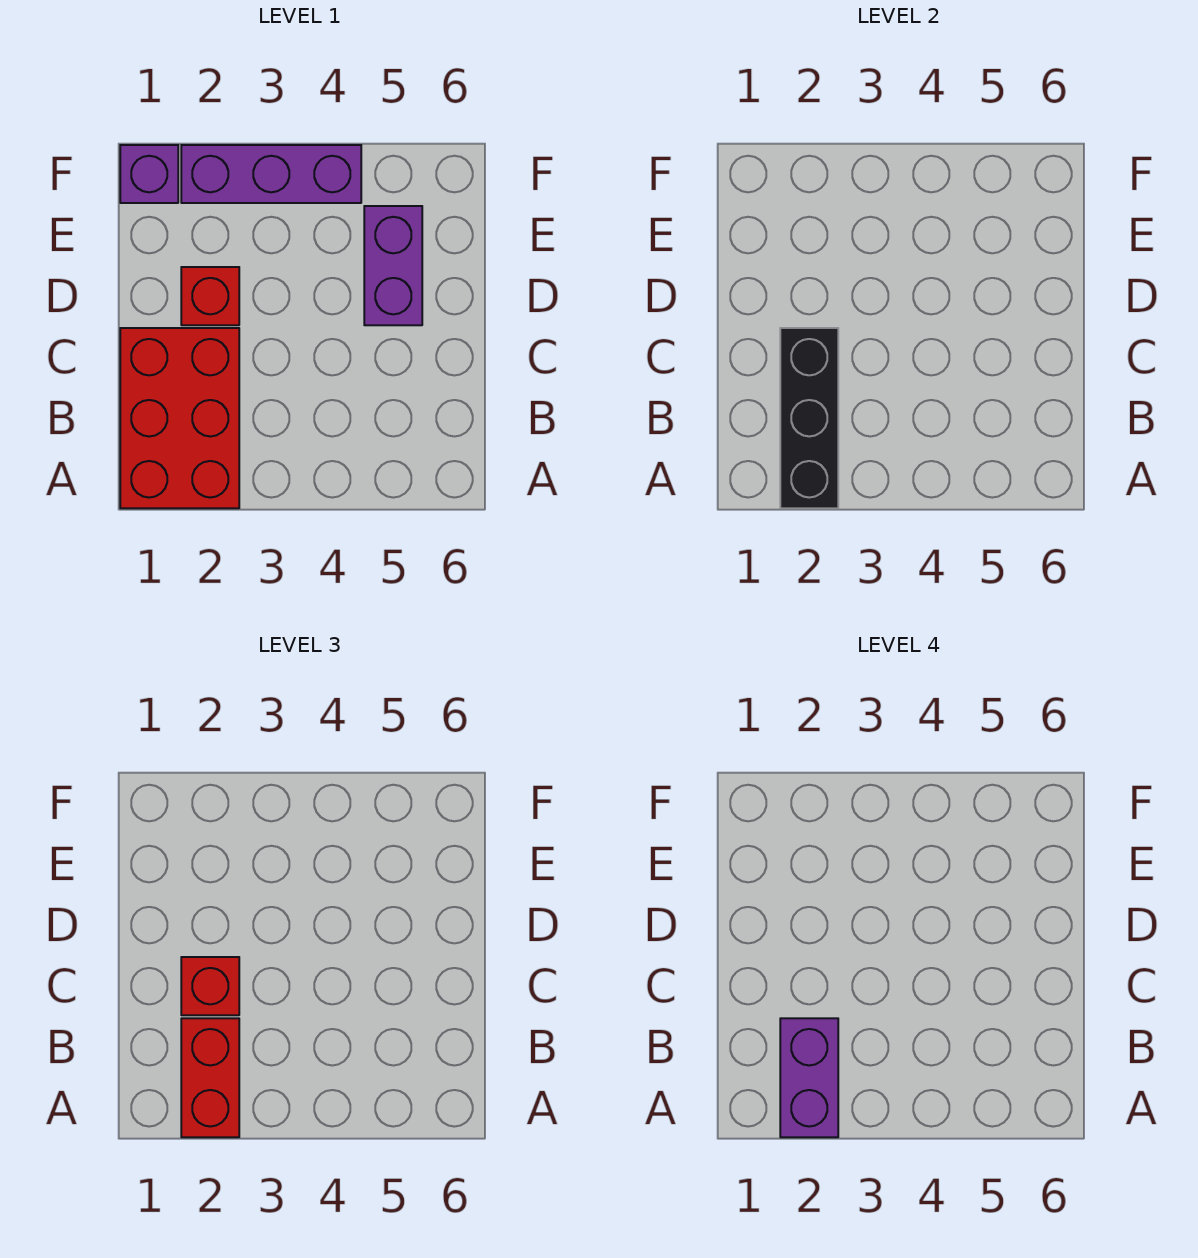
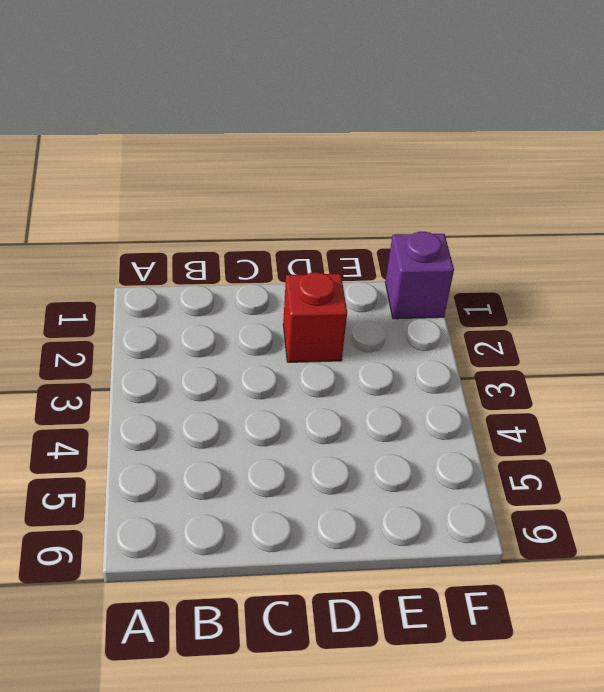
none -> red 2x3 brick [120,328,239,508]
none -> purple 1x2 brick [364,206,422,325]

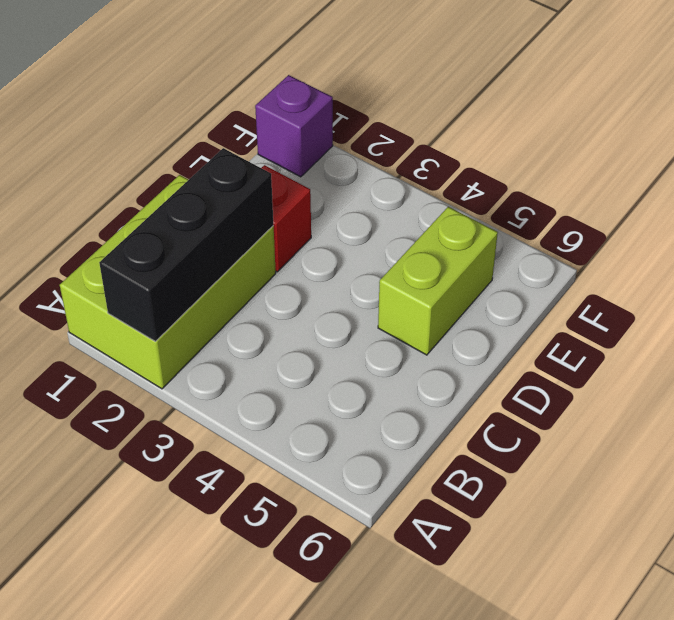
lime 2x3 brick [60,175,276,389] -> red 2x3 brick [120,328,239,508]
lime 1x2 brick [378,207,498,355] -> purple 1x2 brick [364,206,422,325]
none -> purple 1x3 brick [181,145,361,203]
none -> red 1x2 brick [181,1018,239,1137]

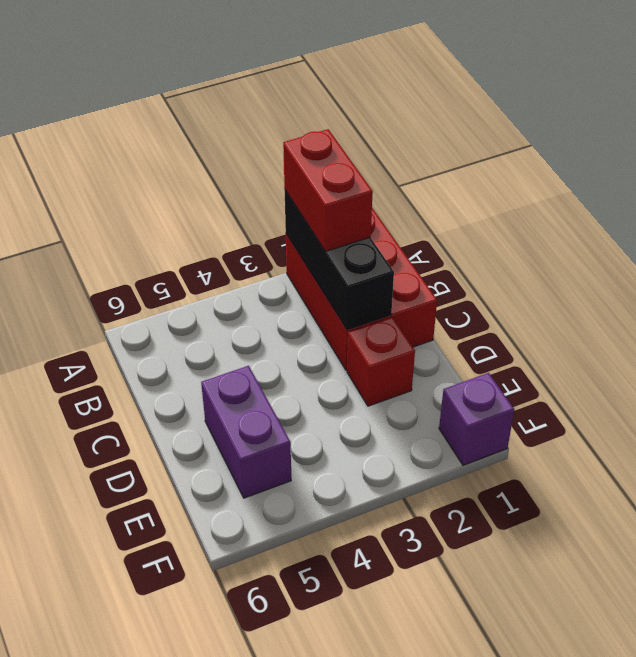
none -> purple 1x3 brick [181,145,361,203]
none -> red 1x1 brick [181,957,239,1015]

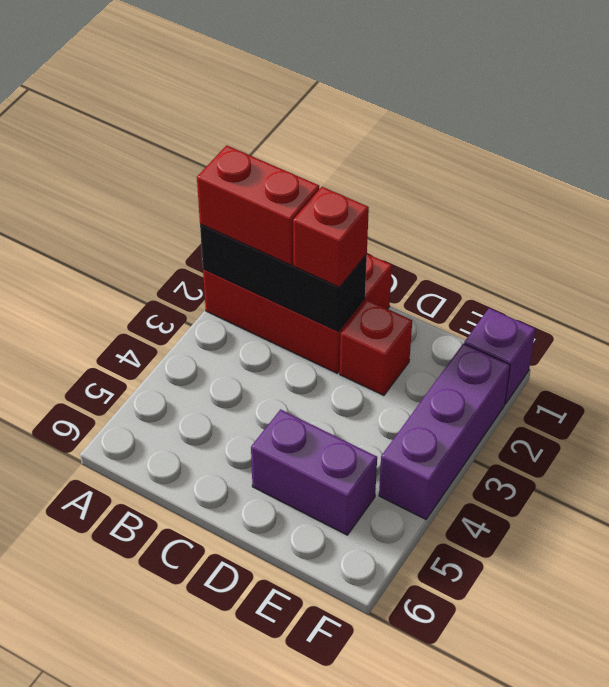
none -> purple 1x2 brick [780,1018,838,1137]

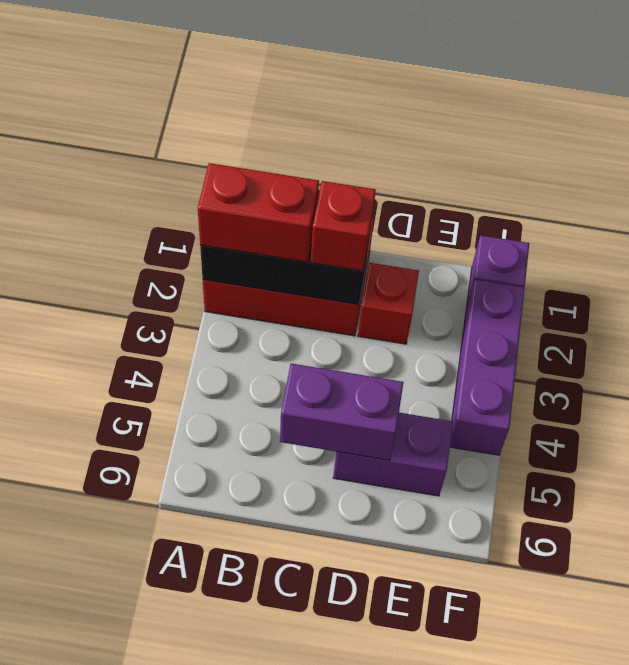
purple 1x2 brick [280,363,403,460] -> purple 1x2 brick moved to [780,1018,838,1137]

